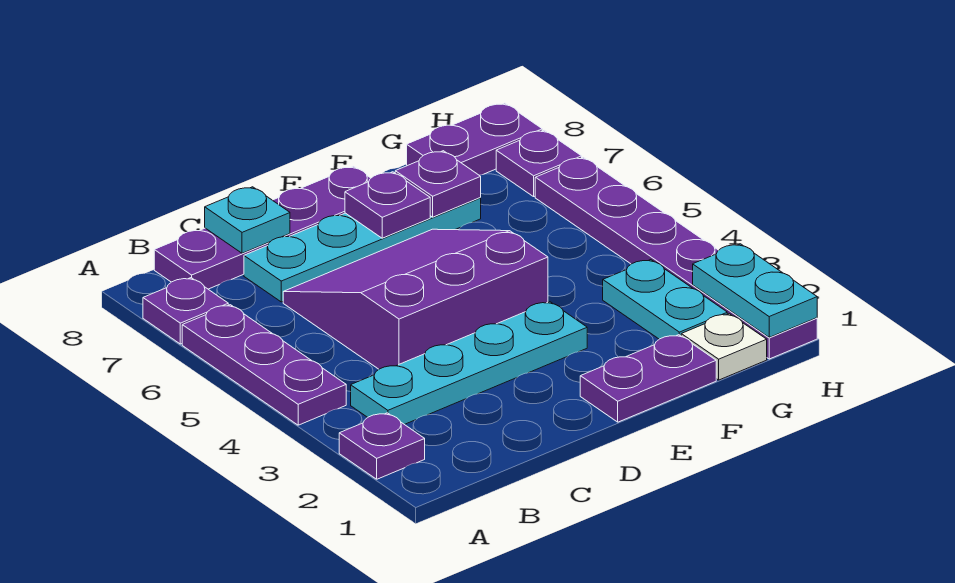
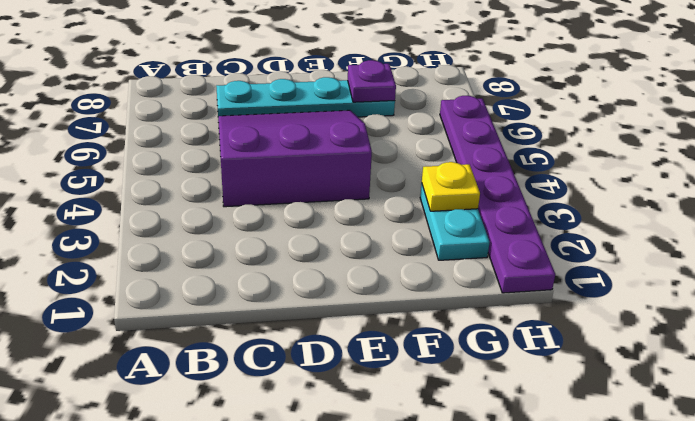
yellow 1x1 plate [422,162,480,211] -> none
none -> purple 1x1 plate [339,413,425,479]
none -> purple 1x3 plate [182,305,346,425]
none -> purple 1x1 plate [143,278,228,344]

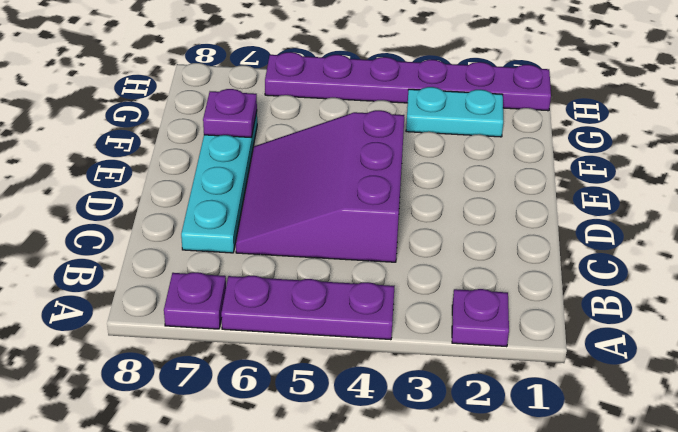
none -> cyan 1x4 plate [351,302,587,424]
none -> purple 1x4 plate [154,166,371,289]
none -> purple 1x2 plate [580,335,716,422]

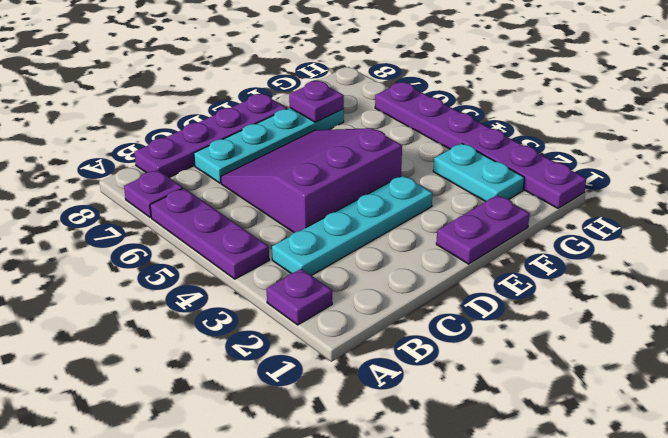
none -> white 1x1 plate [681,314,767,380]
none -> purple 1x2 plate [407,103,542,175]
none -> purple 1x1 plate [496,130,582,197]

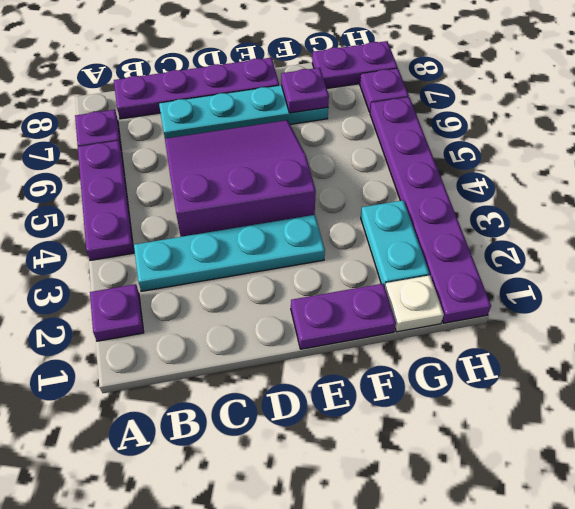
none -> cyan 1x1 plate [205,187,290,253]
none -> purple 1x1 plate [345,172,430,238]
none -> cyan 1x2 plate [693,244,817,337]

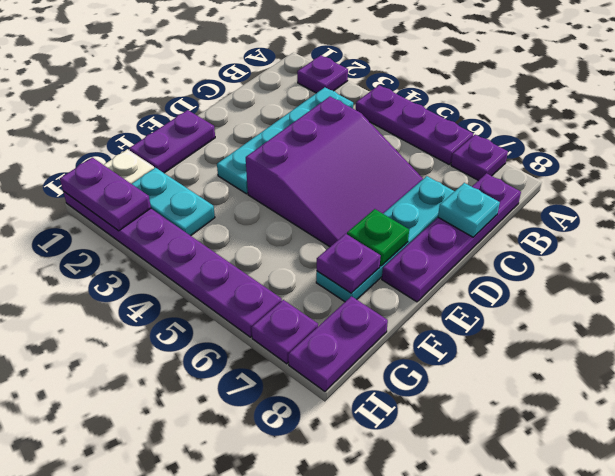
green 1x1 plate [347,209,409,266] -> purple 1x1 plate [345,172,430,238]
purple 1x2 plate [60,158,151,231] -> cyan 1x2 plate [693,244,817,337]

